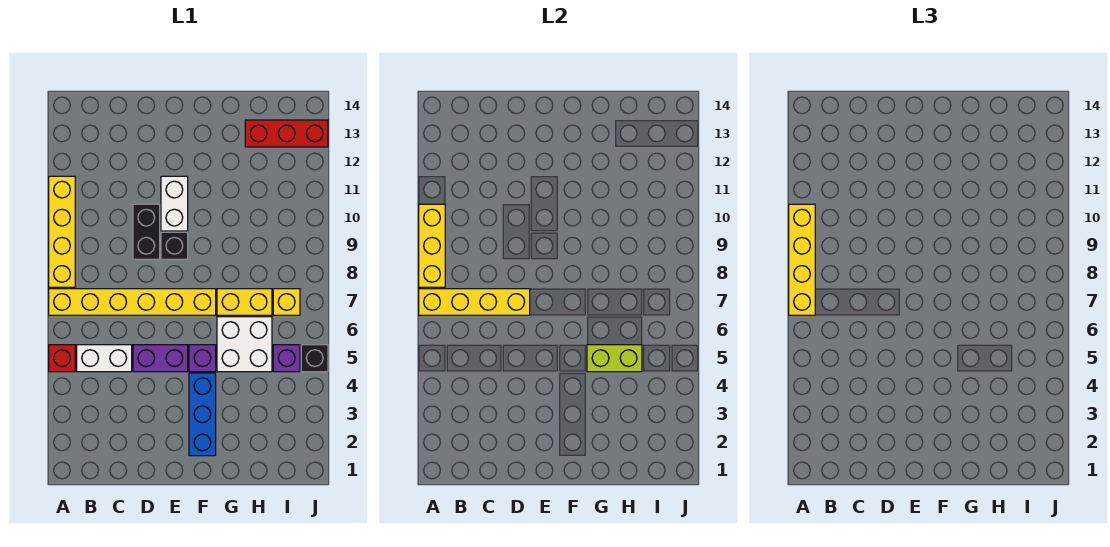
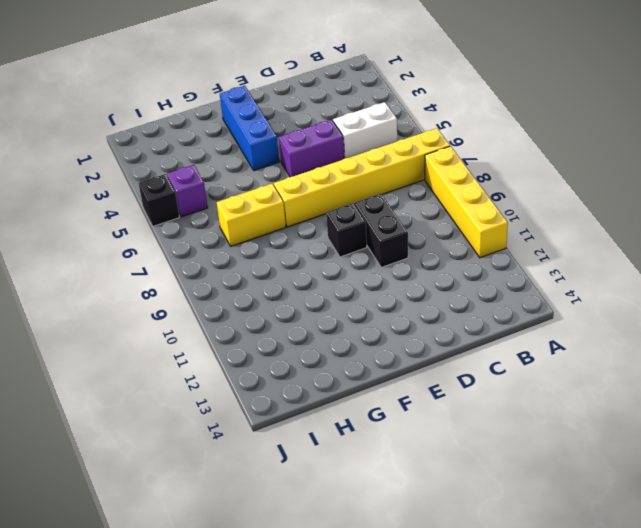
none -> red 1x1 brick [49,345,75,372]
none -> white 1x2 brick [161,176,188,231]
none -> purple 1x1 brick [189,345,216,372]

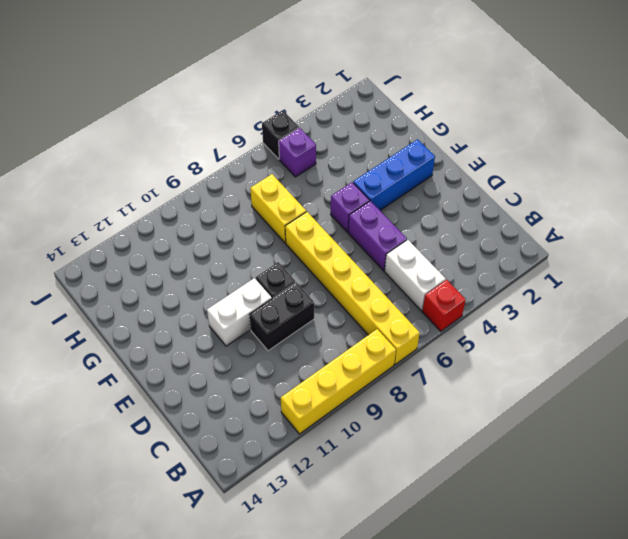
none -> white 2x2 brick [217,317,272,372]
none -> red 1x3 brick [245,120,328,147]
none -> yellow 1x1 brick [273,289,300,315]

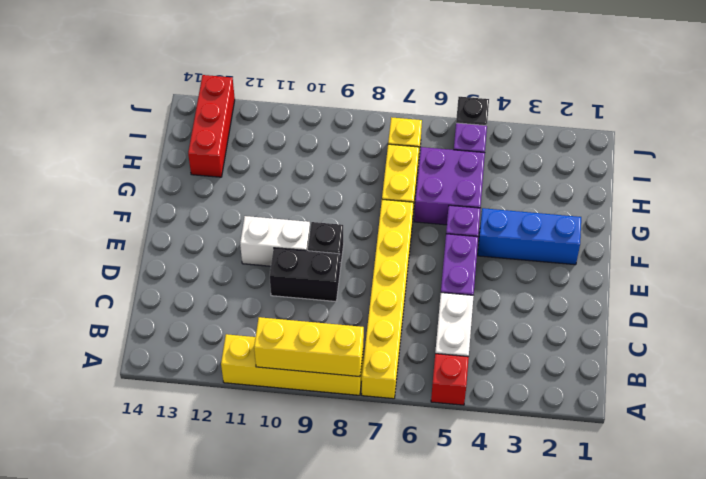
purple 2x2 brick [414,147,485,225] -> white 2x2 brick [217,317,272,372]
none -> yellow 1x4 brick [419,289,530,315]
none -> lime 1x2 brick [587,345,642,372]
none -> yellow 1x4 brick [789,204,815,315]

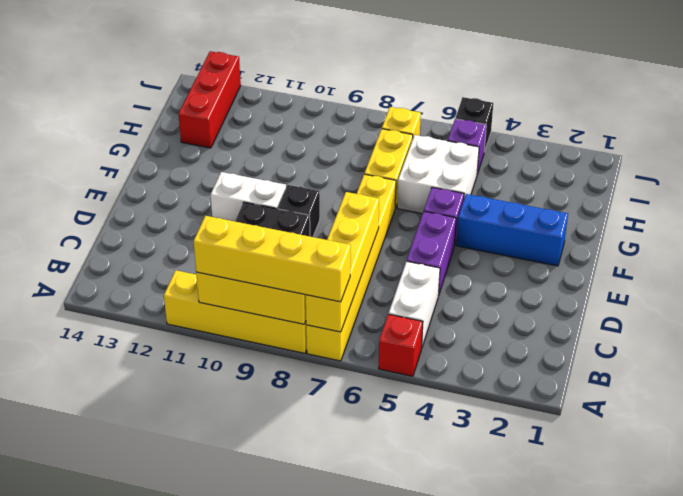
none -> lime 1x2 brick [587,345,642,372]

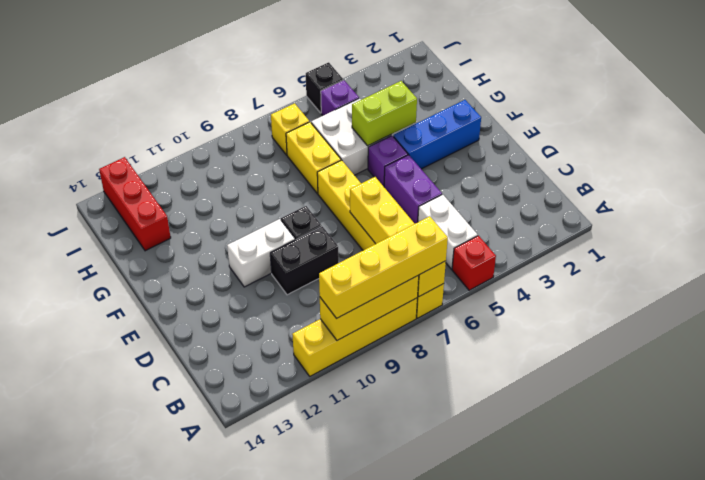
lime 1x2 brick [352,81,417,146] -> lime 1x2 brick turned to [587,345,642,372]

